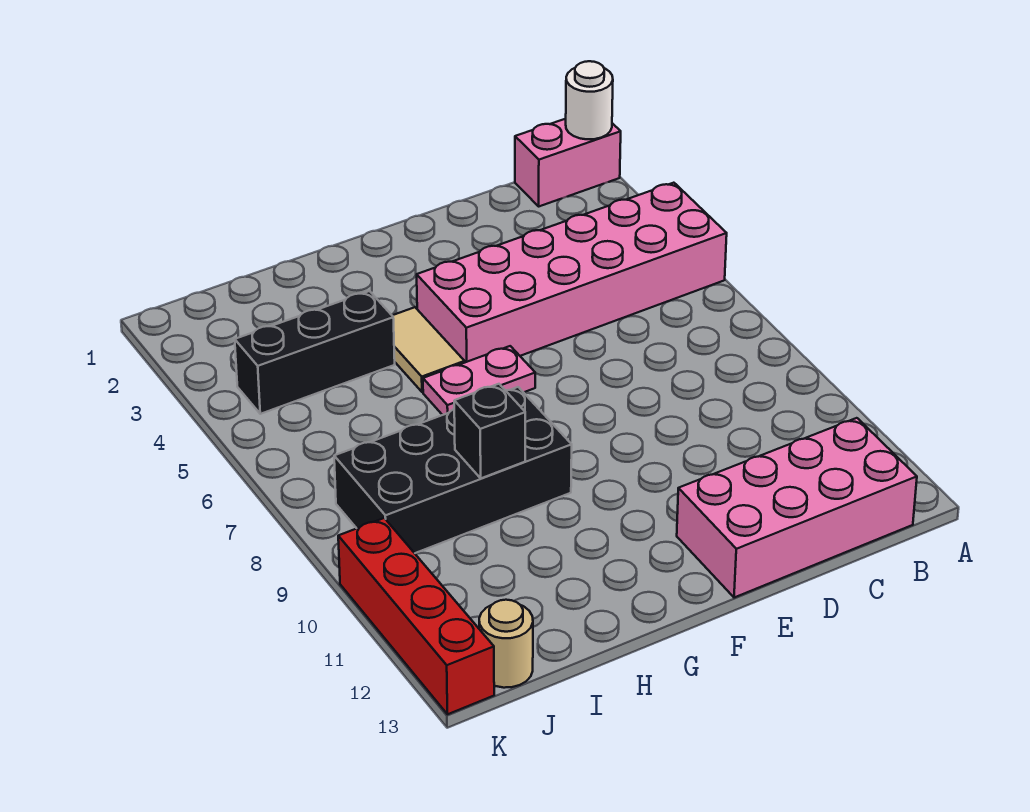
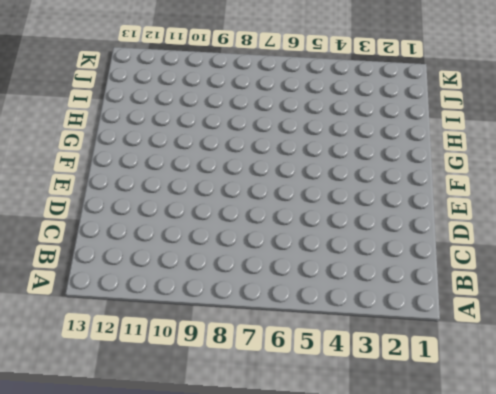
none -> pink 1x2 brick [515,119,621,206]
none -> pink 2x6 brick [417,183,727,362]

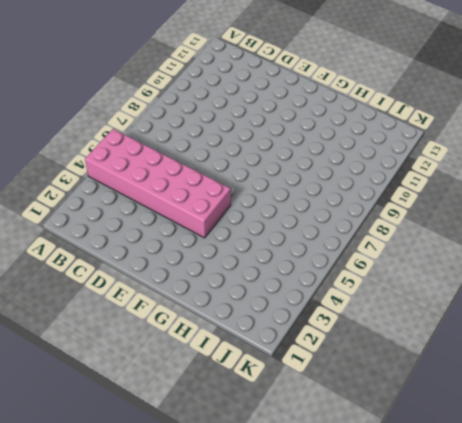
none -> pink 1x2 brick [515,119,621,206]
none -> pink 2x4 brick [677,418,917,598]

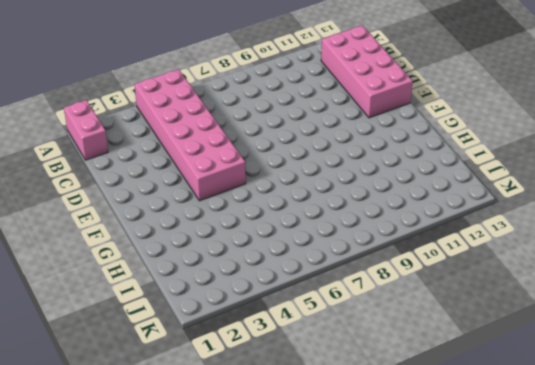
none -> pink 1x2 plate [423,346,535,415]
none -> tan 1x2 tile [392,307,465,392]

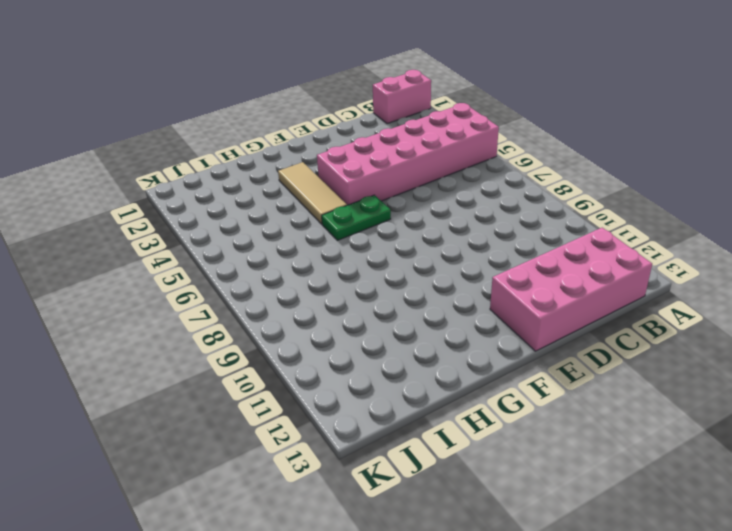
green 1x2 plate [322,195,391,240] -> pink 1x2 plate [423,346,535,415]
tan 1x3 tile [278,162,347,224] -> tan 1x2 tile [392,307,465,392]
none -> black 2x4 brick [334,387,572,553]
none -> black 1x3 brick [235,291,395,414]

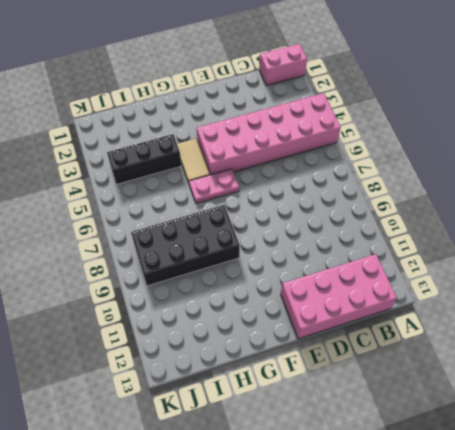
none -> tan 1x1 round brick [479,600,533,688]
none -> red 1x4 brick [338,518,494,714]

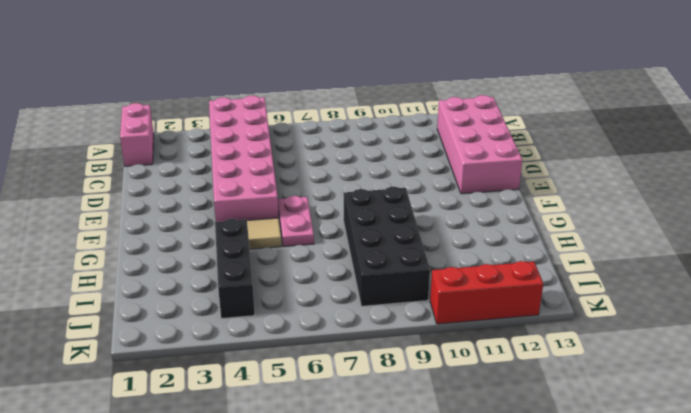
red 1x3 brick [430,261,543,324] -> red 1x4 brick [338,518,494,714]
none -> tan 1x1 round brick [479,600,533,688]
none -> white 1x1 round brick [566,61,613,139]

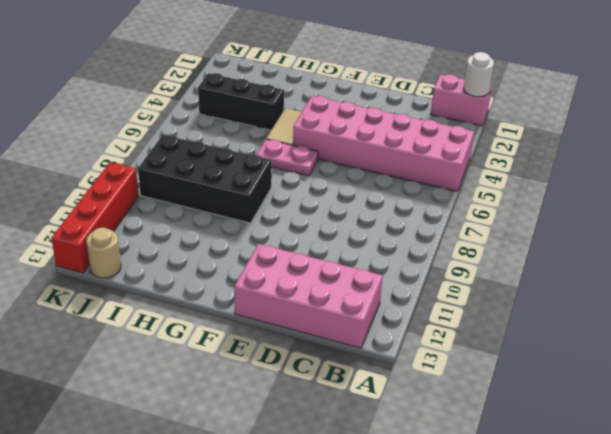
none -> black 1x1 brick [454,384,525,478]

